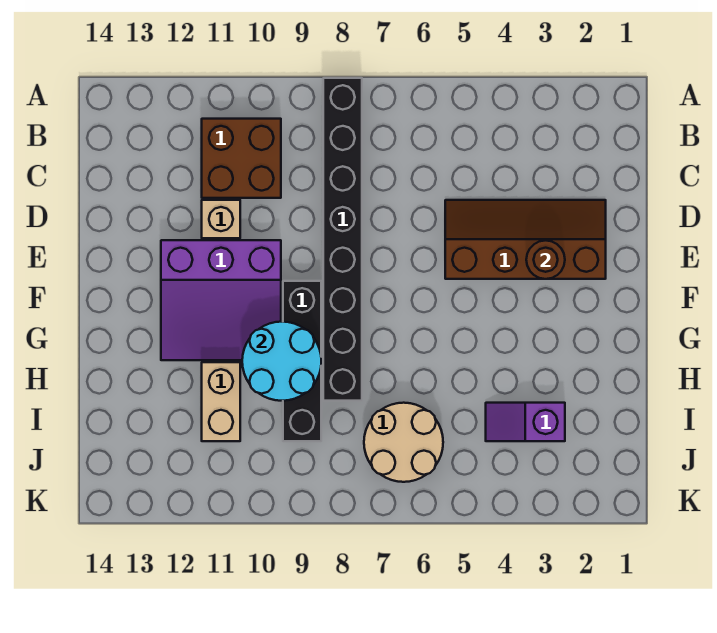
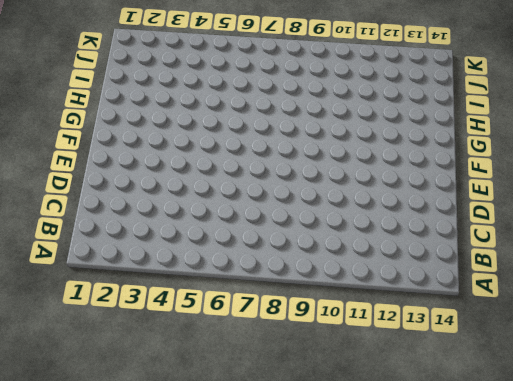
none -> black 1x8 brick [323,78,362,401]
none -> brown 2x2 brick [202,119,281,198]

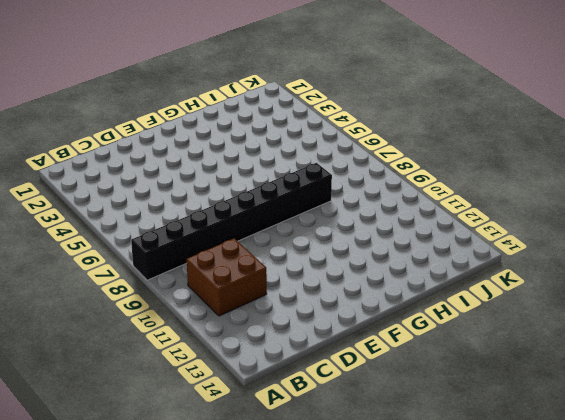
none -> brown 2x4 slope [445,200,606,279]
none -> tan 1x1 brick [202,200,240,238]

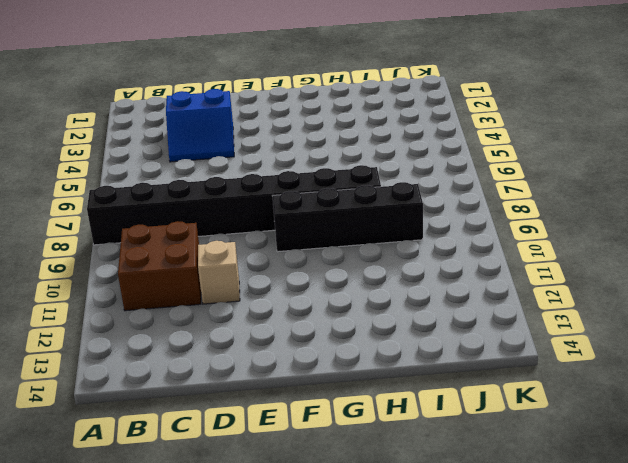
blue 2x2 slope [166,89,234,162] -> brown 2x4 slope [445,200,606,279]
none -> purple 3x3 slope [161,240,281,360]
none -> tan 1x2 brick [202,362,240,441]

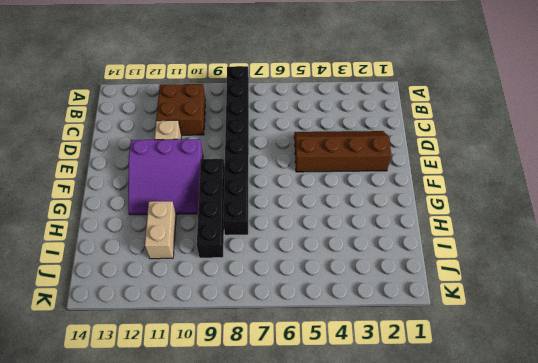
none -> purple 1x2 slope [486,403,565,441]
none -> tan 2x2 round brick [364,403,443,482]

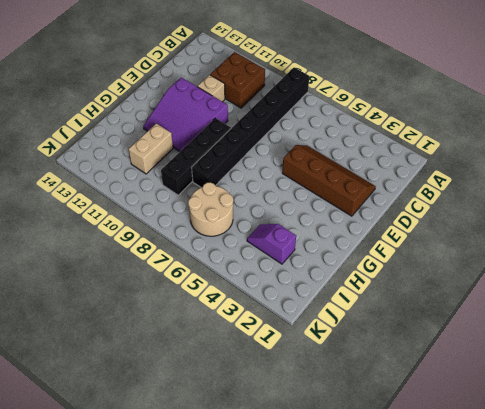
none -> brown 1x1 round brick [526,240,565,279]
none -> cyan 2x2 round brick [242,322,321,401]

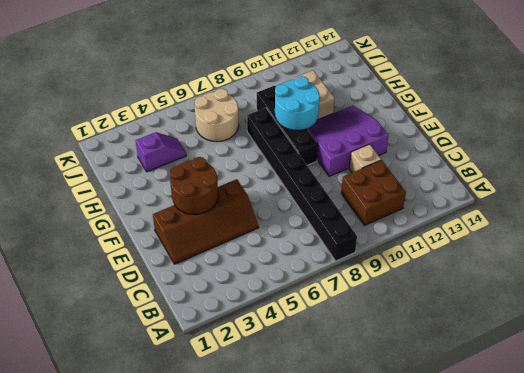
brown 2x2 round brick [170,157,218,214] -> brown 1x1 round brick [526,240,565,279]

